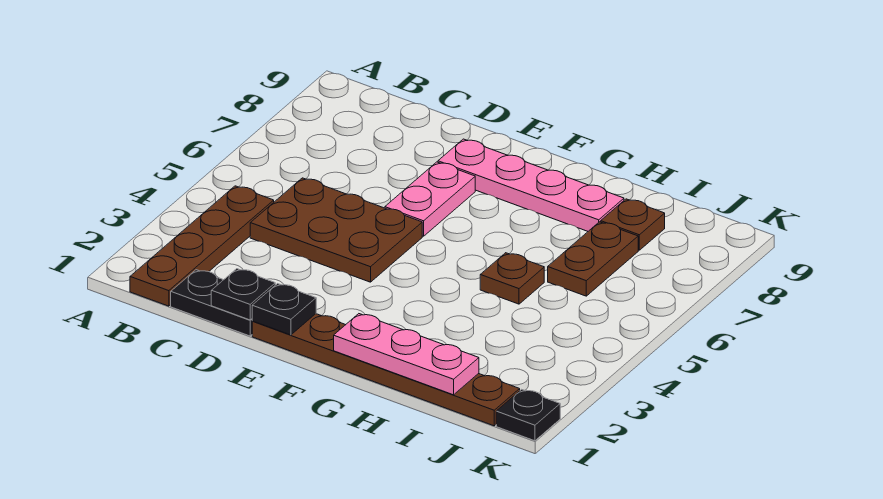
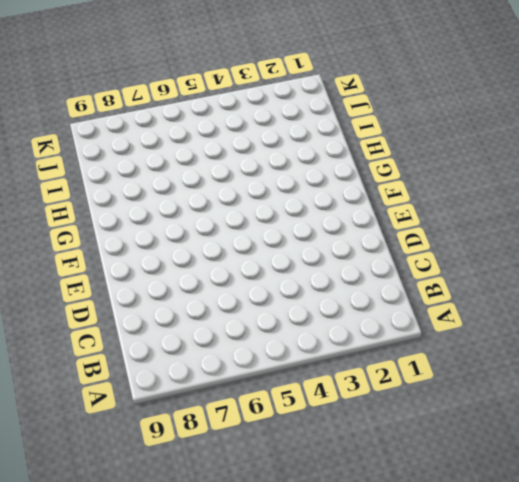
none -> brown 1x4 plate [130,186,274,306]
none -> black 1x2 plate [171,270,252,336]
none -> brown 2x3 plate [250,178,422,282]

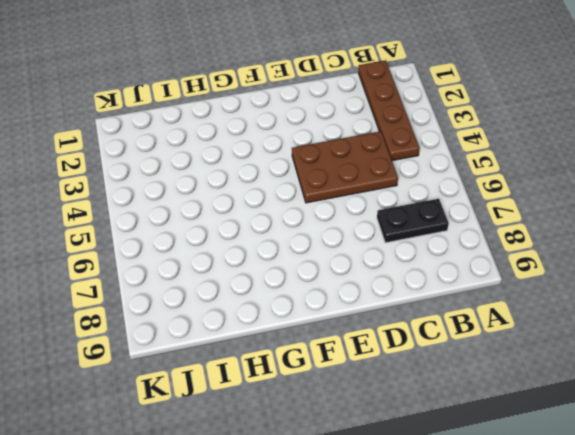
black 1x2 plate [377,199,449,243] -> black 1x2 plate moved to [171,270,252,336]
none -> brown 1x6 plate [252,314,520,426]
none -> pink 1x2 plate [385,162,475,236]
none -> pink 1x4 plate [438,139,624,231]

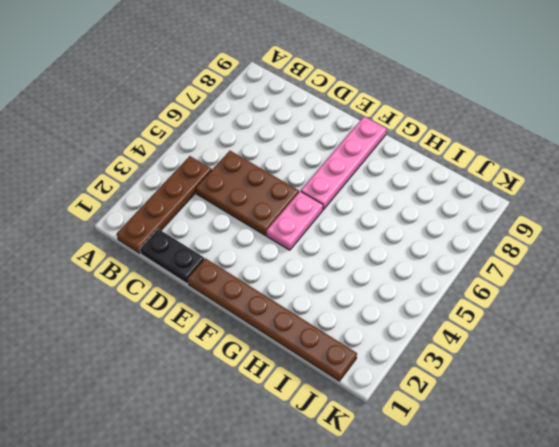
pink 1x2 plate [267,191,323,250] -> pink 1x2 plate moved to [385,162,475,236]
pink 1x4 plate [301,117,386,210] -> pink 1x4 plate turned to [438,139,624,231]
none -> brown 1x1 plate [480,253,544,304]
none -> brown 1x2 plate [548,222,638,296]
none -> brown 1x1 plate [601,199,665,250]

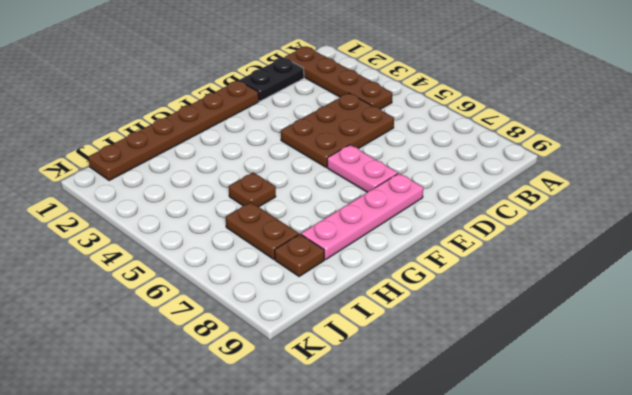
none -> black 1x1 plate [496,389,560,441]
none -> black 1x1 plate [211,269,275,320]
none -> black 1x1 plate [252,284,316,335]

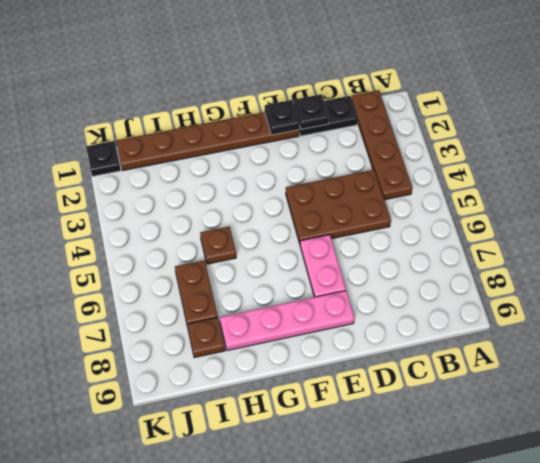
none -> pink 1x3 plate [334,314,479,395]

